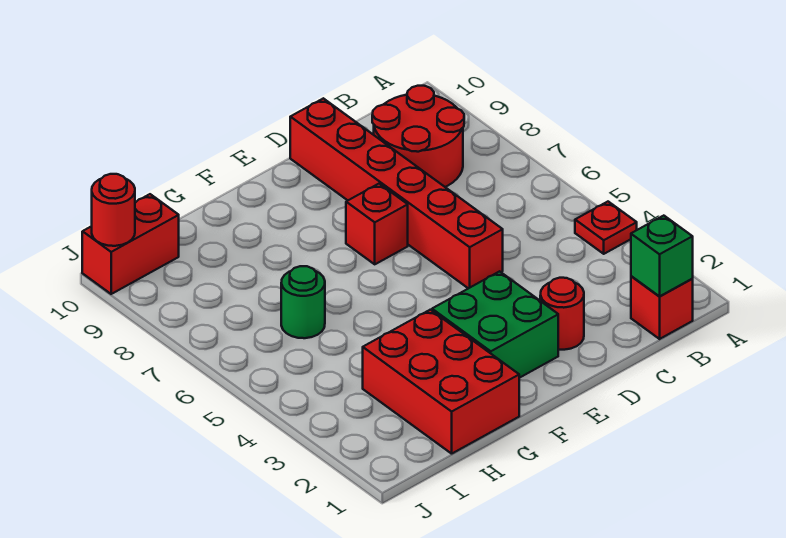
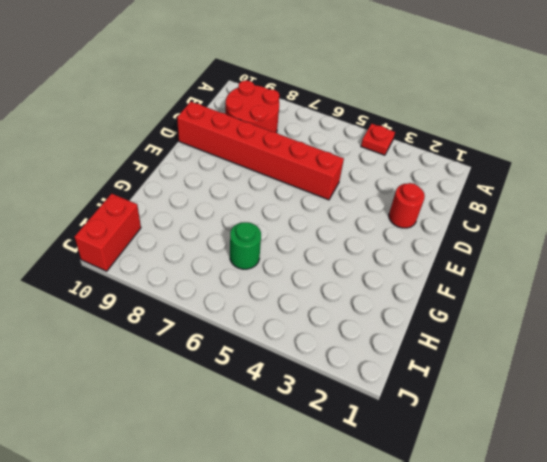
none -> red 1x1 brick [631,276,693,339]
none -> green 2x2 brick [432,271,558,378]
none -> red 1x1 brick [346,184,408,264]

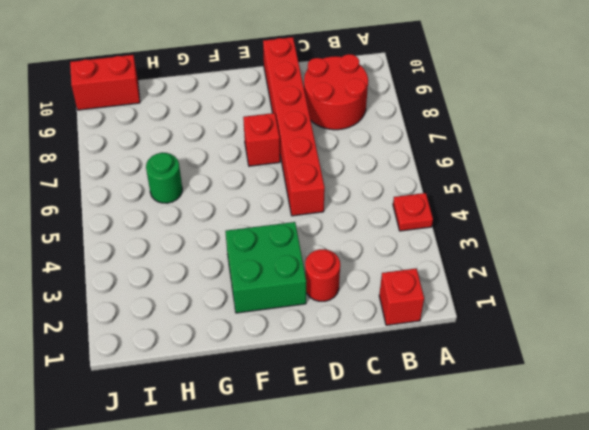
none -> red 2x3 brick [363,310,519,454]
none -> green 1x1 brick [631,216,693,296]
none -> red 1x1 round brick [92,174,135,246]

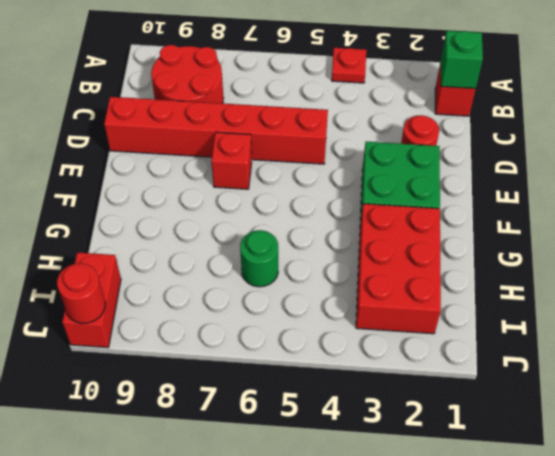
red 2x3 brick [356,204,441,334] -> red 2x3 brick turned to [363,310,519,454]

